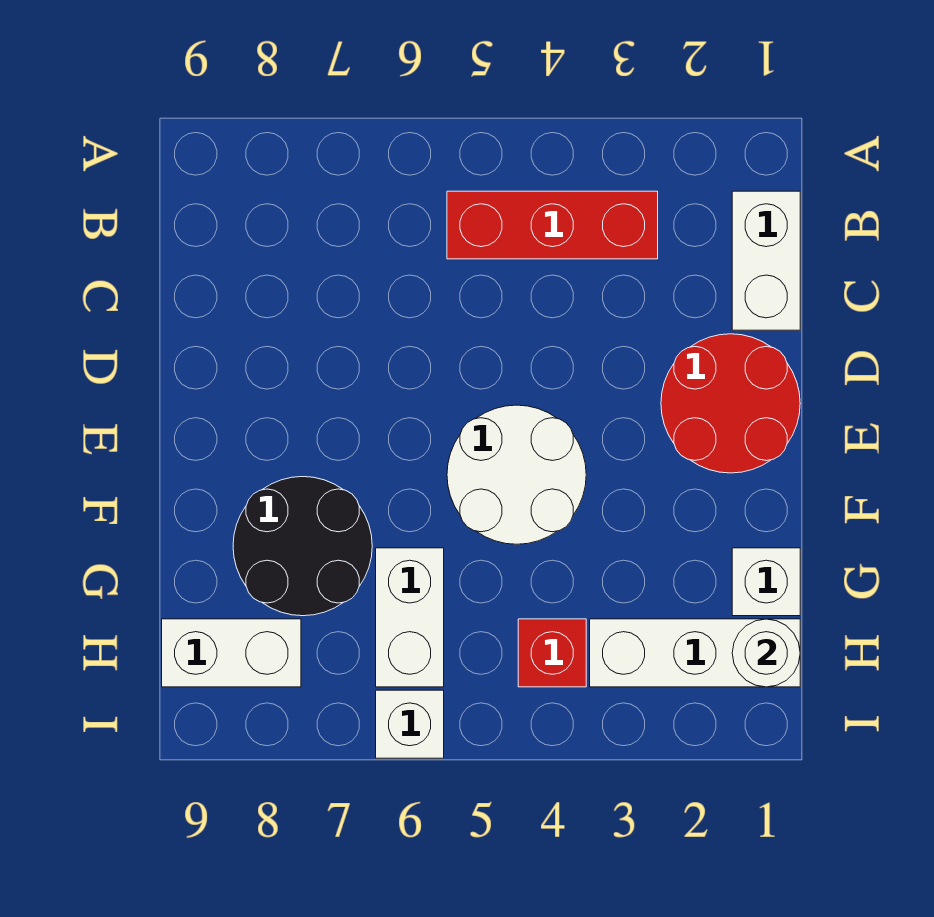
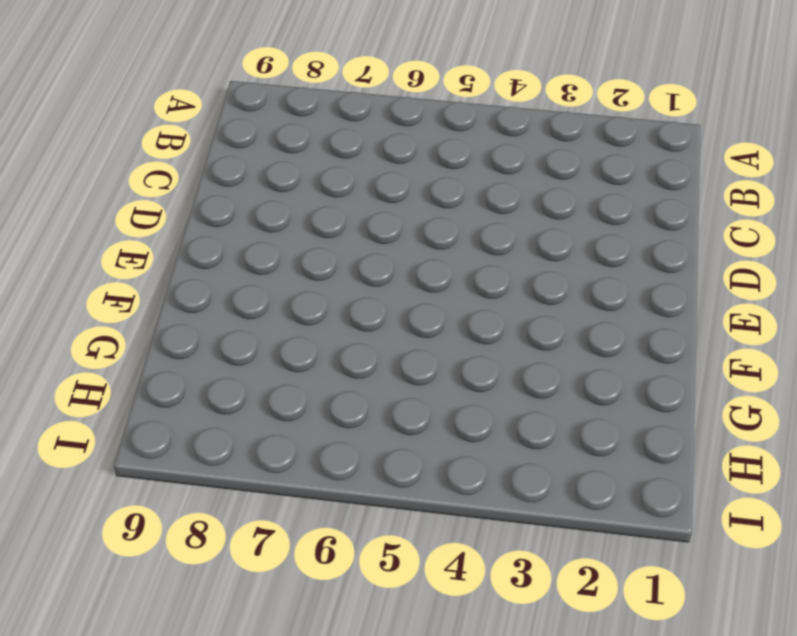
none -> white 1x2 brick [732,191,800,330]
none -> red 1x3 brick [447,191,658,259]
none -> red 2x2 round brick [661,334,800,473]

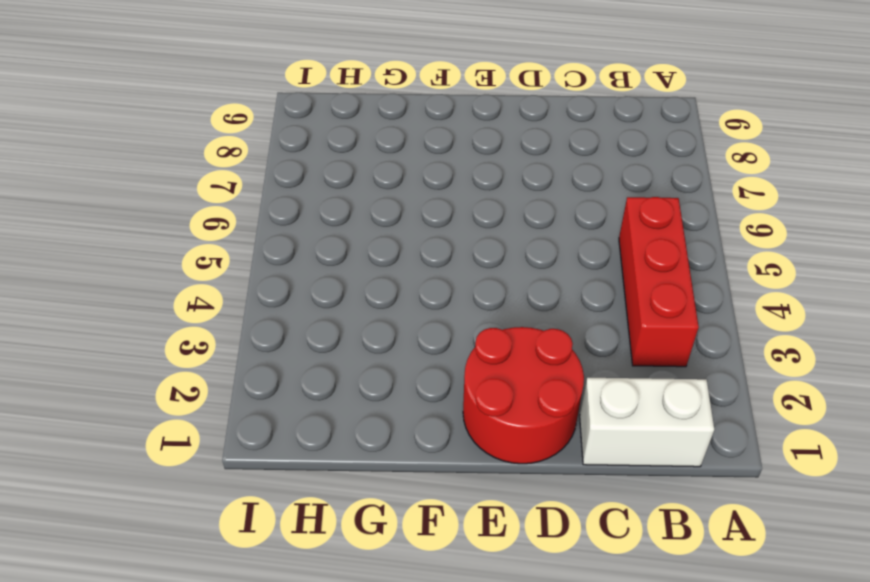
none -> white 2x2 round brick [447,405,586,544]
none -> black 2x2 round brick [233,477,372,616]
none -> white 1x1 brick [732,548,800,616]

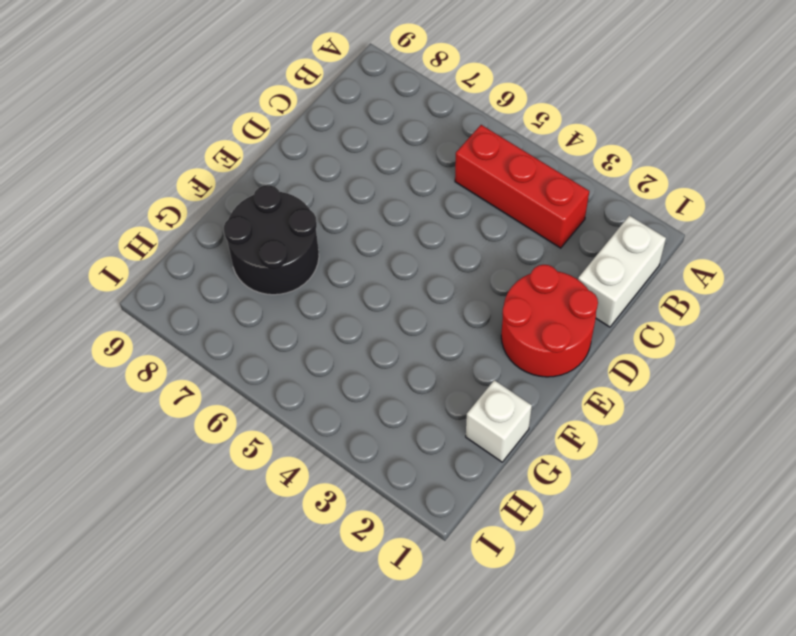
none -> white 2x2 round brick [447,405,586,544]
none -> white 1x2 brick [376,548,444,687]
none -> white 1x3 brick [590,619,800,687]

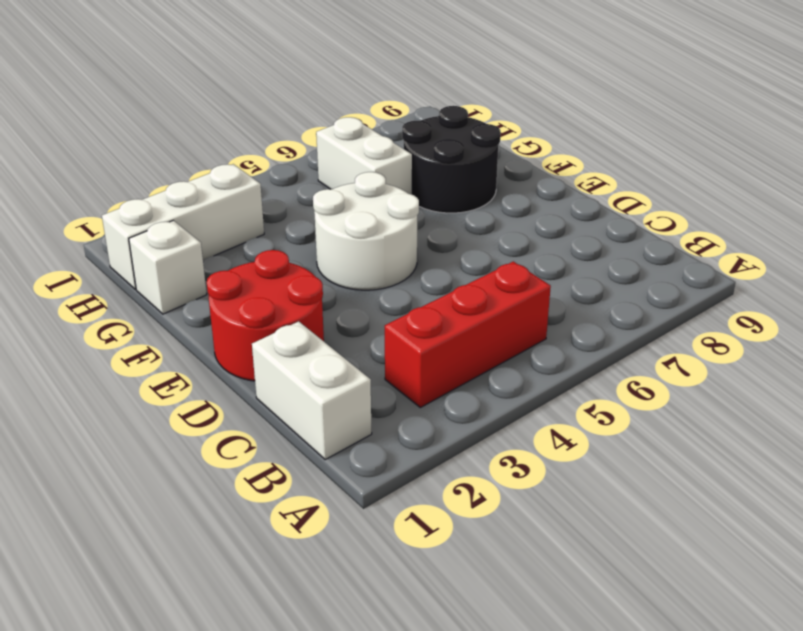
none -> red 1x1 brick [518,619,586,687]
none -> white 1x2 brick [162,619,301,687]
none -> white 1x1 brick [376,690,444,758]

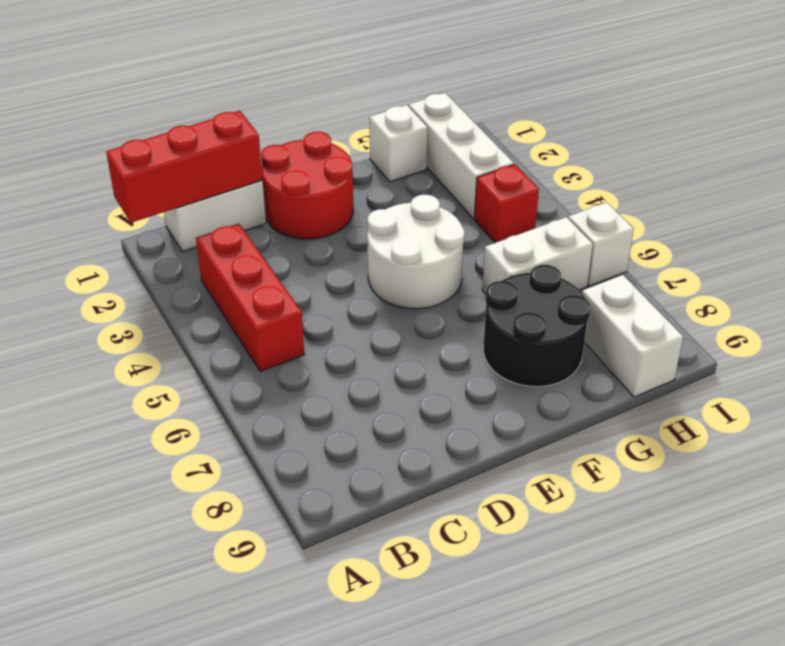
red 1x3 brick [106,111,262,223] -> none
none -> white 1x1 round brick [732,619,800,687]

